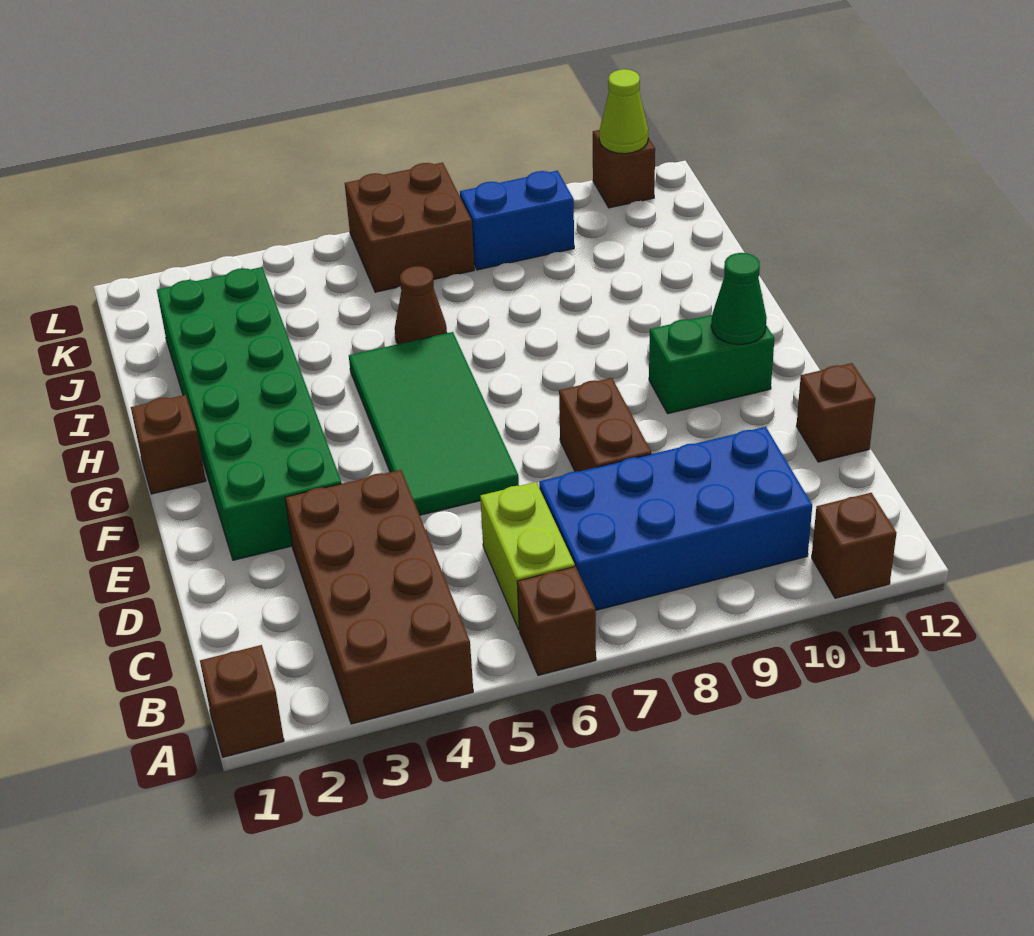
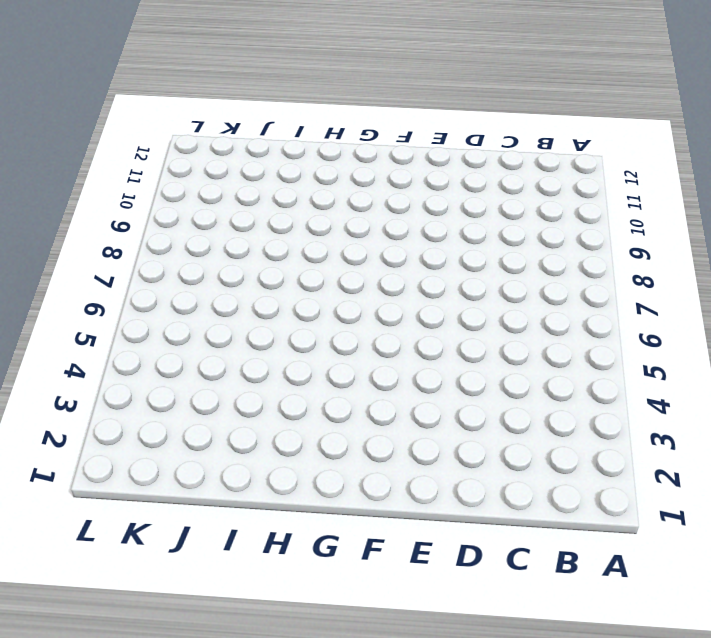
none -> brown 1x1 brick [200,645,284,757]
none -> brown 2x4 brick [285,470,473,724]
none -> brown 1x1 brick [517,567,596,675]

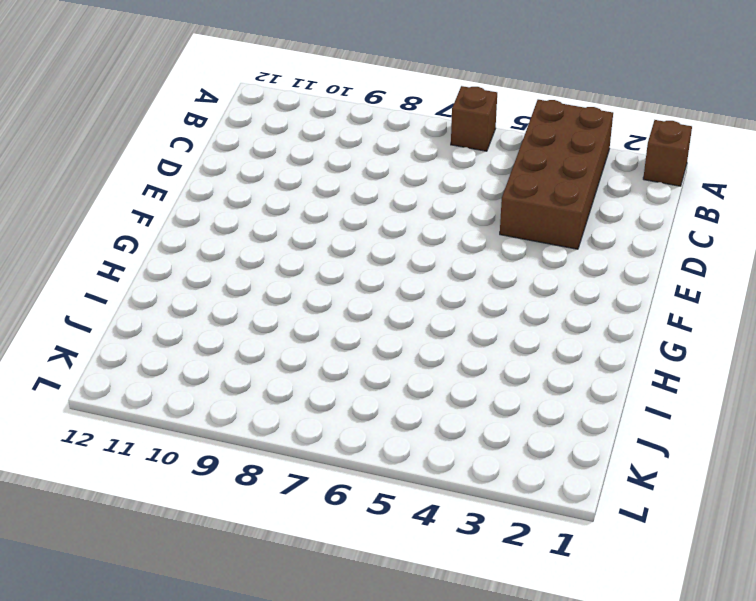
none -> brown 1x1 brick [812,493,896,598]
none -> lime 1x2 brick [480,482,575,629]
none -> blue 2x4 brick [539,427,812,610]

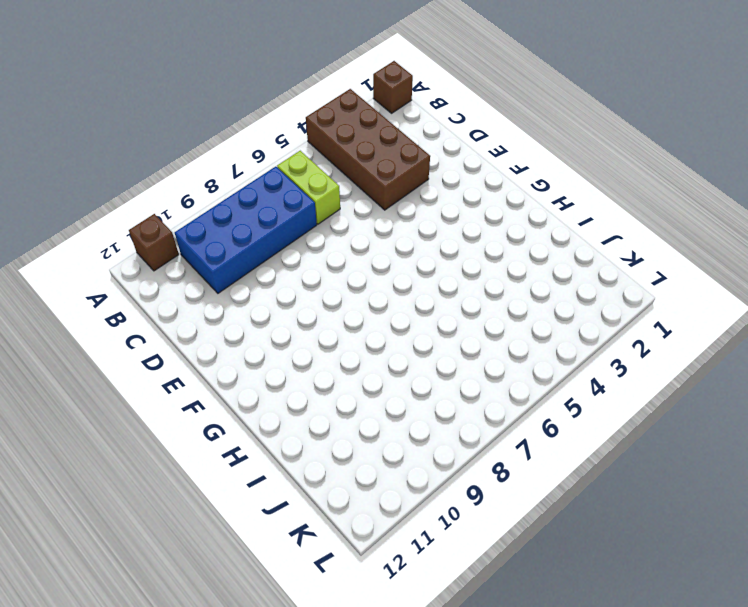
none -> brown 1x1 brick [517,567,596,675]
none -> brown 1x2 brick [559,378,651,472]
none -> brown 1x1 brick [796,363,875,462]

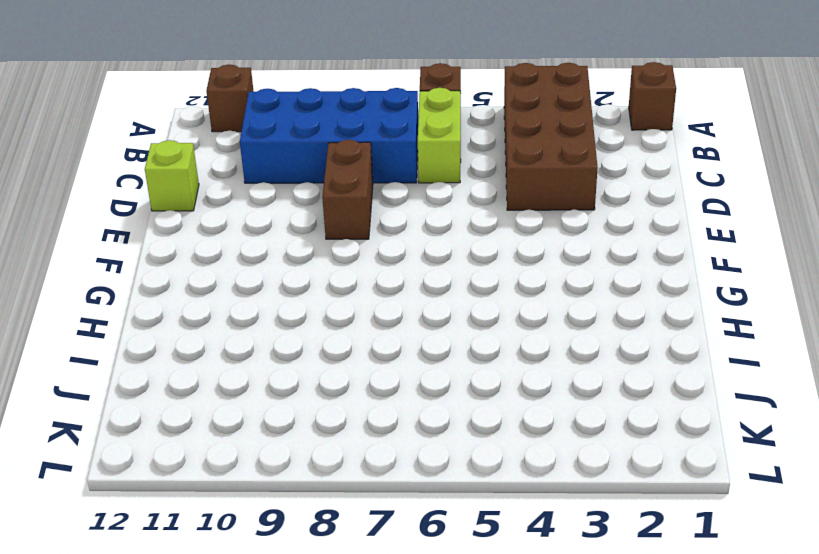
lime 1x1 brick [145,140,199,211] -> brown 1x1 brick [796,363,875,462]
none -> green 2x6 brick [157,267,342,560]
none -> green 2x4 tile [349,332,519,515]
none -> green 1x2 brick [649,315,774,414]

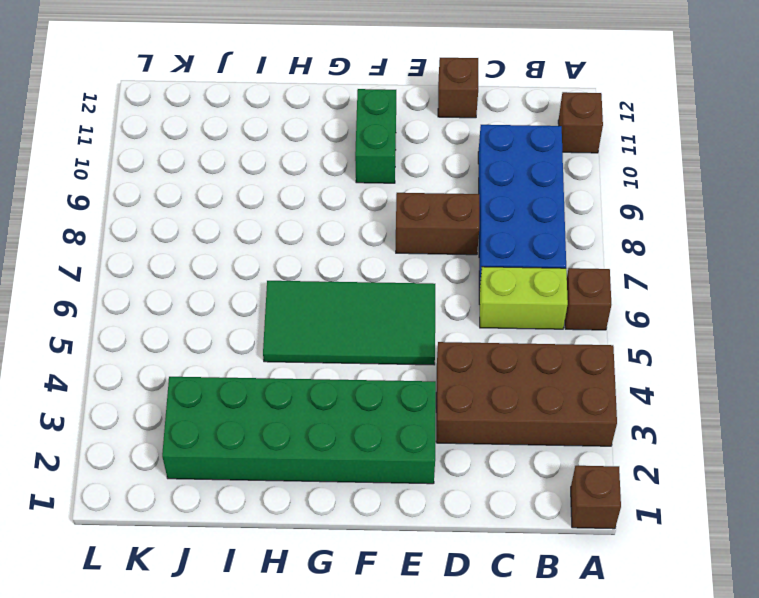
none -> brown 1x1 brick [131,395,206,494]
none -> brown 1x1 cone [395,266,447,344]
none -> brown 2x2 brick [345,163,474,292]

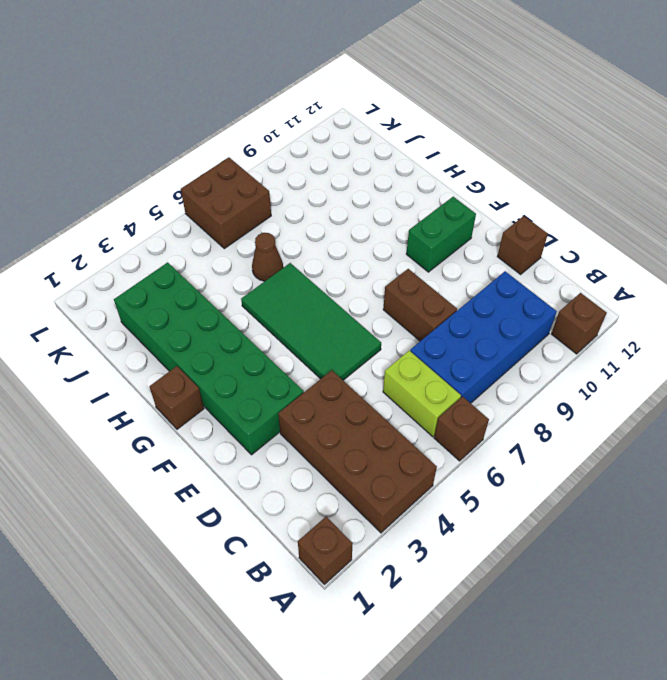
none -> blue 1x2 brick [460,171,574,270]
none -> brown 1x1 brick [593,130,655,208]
none -> green 1x1 cone [711,253,767,345]

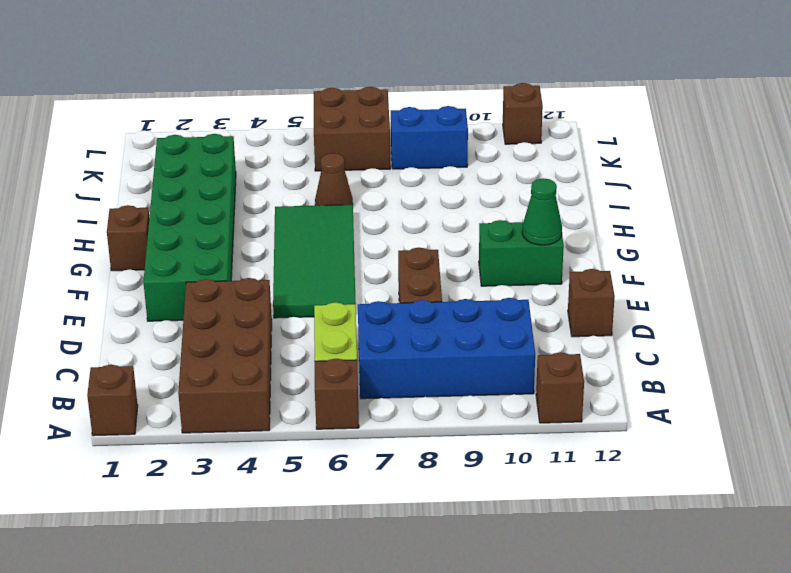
none -> lime 1x1 cone [599,69,648,154]

